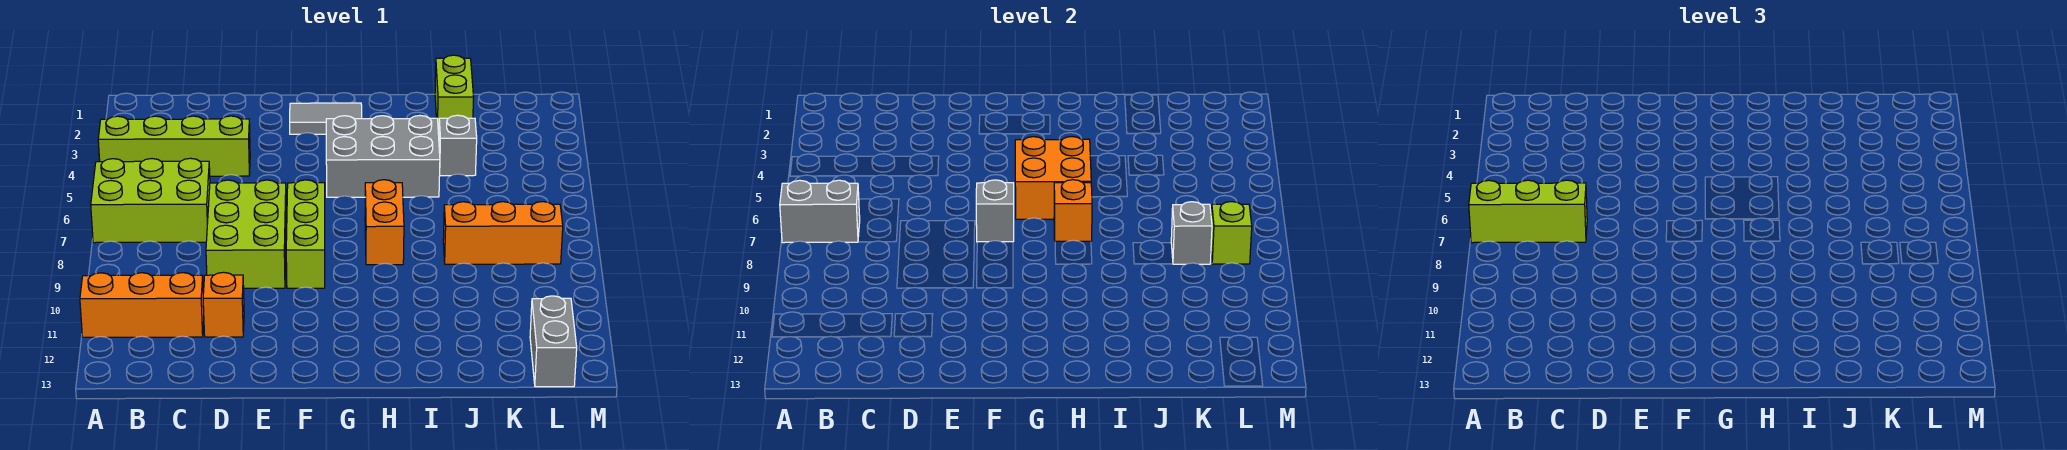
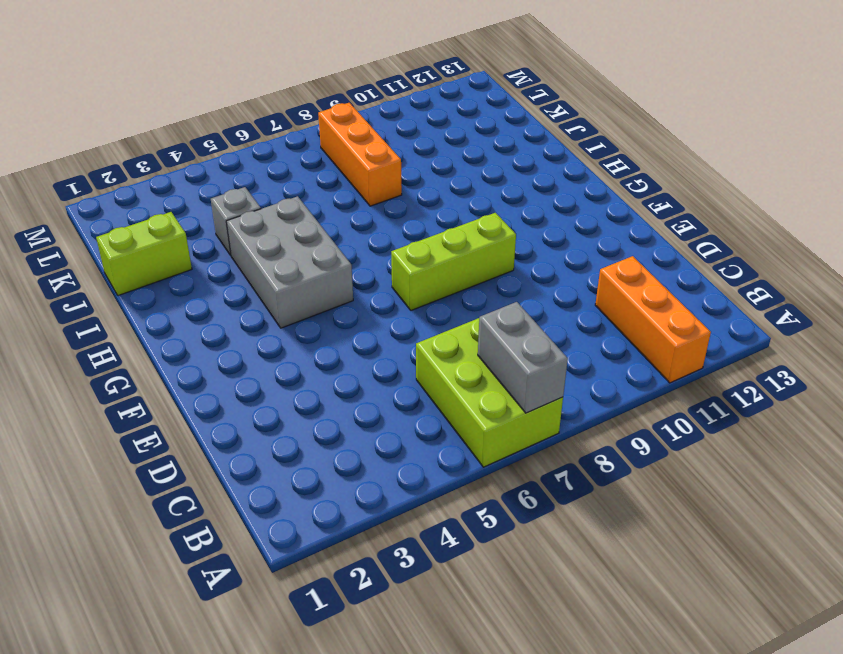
none -> lime 1x4 brick [98,116,250,176]
none -> lime 2x3 brick [206,180,286,288]
none -> orange 1x1 brick [203,272,244,337]

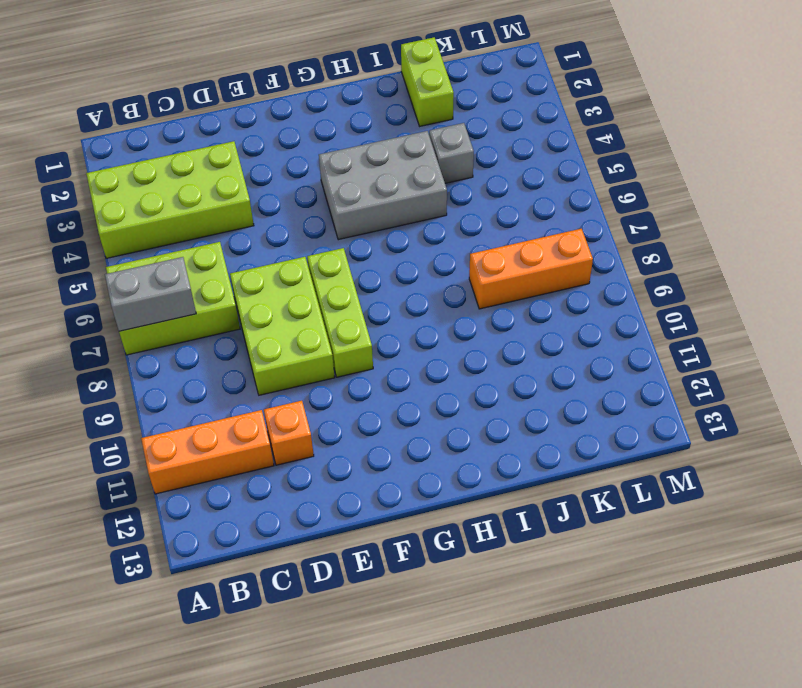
lime 2x4 brick [86,141,254,258] -> lime 1x4 brick [98,116,250,176]
none -> grey 1x2 tile [290,103,362,134]
none -> orange 1x2 brick [365,180,404,265]
none -> grey 1x2 brick [530,296,577,387]

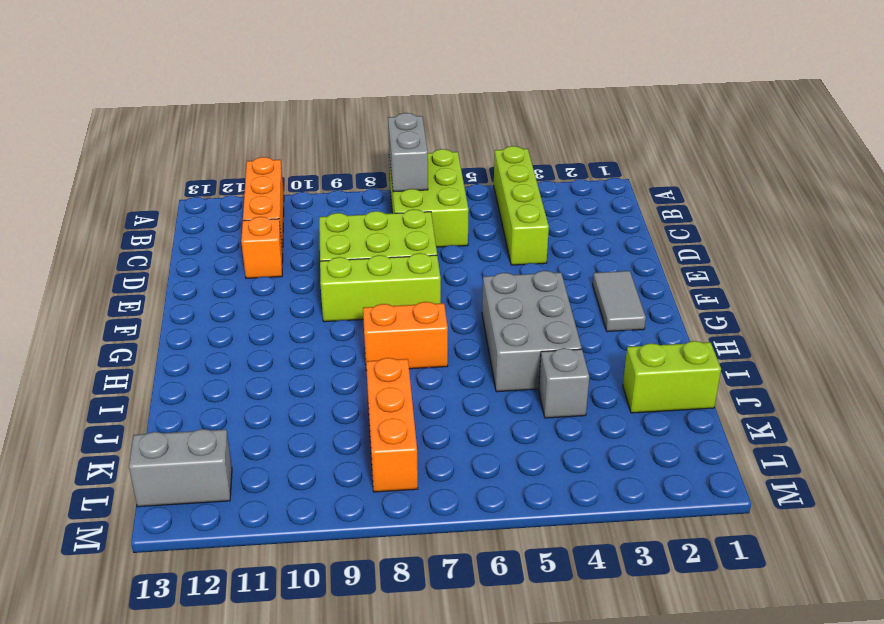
none -> grey 1x1 brick [976,180,1014,242]
none -> orange 2x2 brick [1015,137,1091,219]
none -> orange 1x1 brick [1054,180,1092,241]

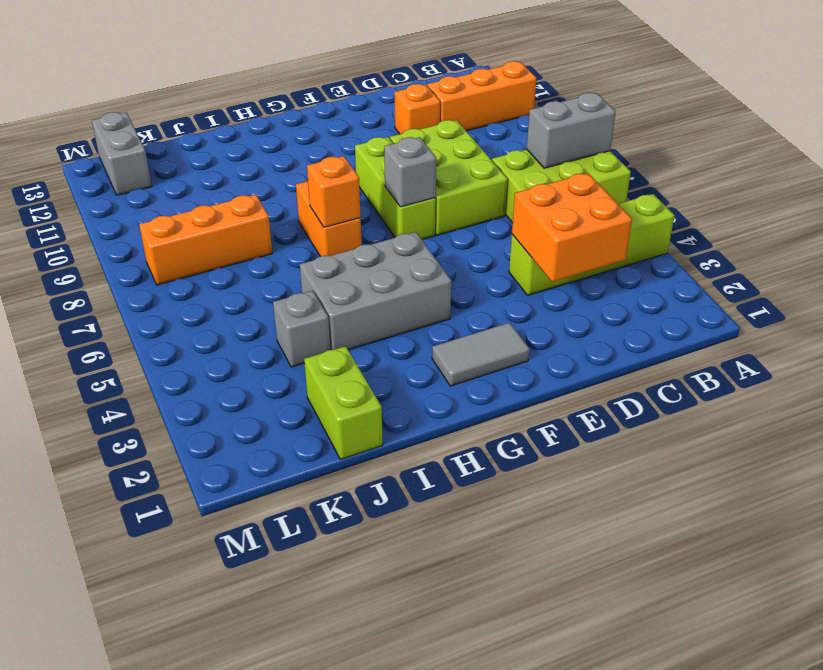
orange 2x2 brick [512,173,632,282] -> orange 2x2 brick moved to [1015,137,1091,219]
none -> grey 1x1 brick [1171,202,1212,264]
none -> lime 1x1 brick [1211,202,1252,264]
none -> lime 1x3 brick [1469,180,1587,243]

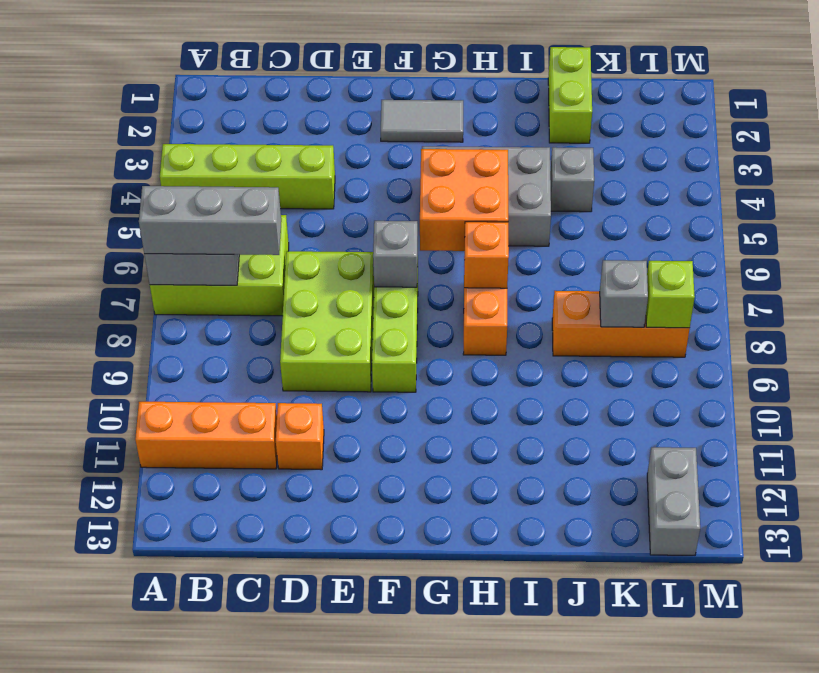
grey 1x3 brick [139,186,281,255] -> lime 1x3 brick [1469,180,1587,243]

